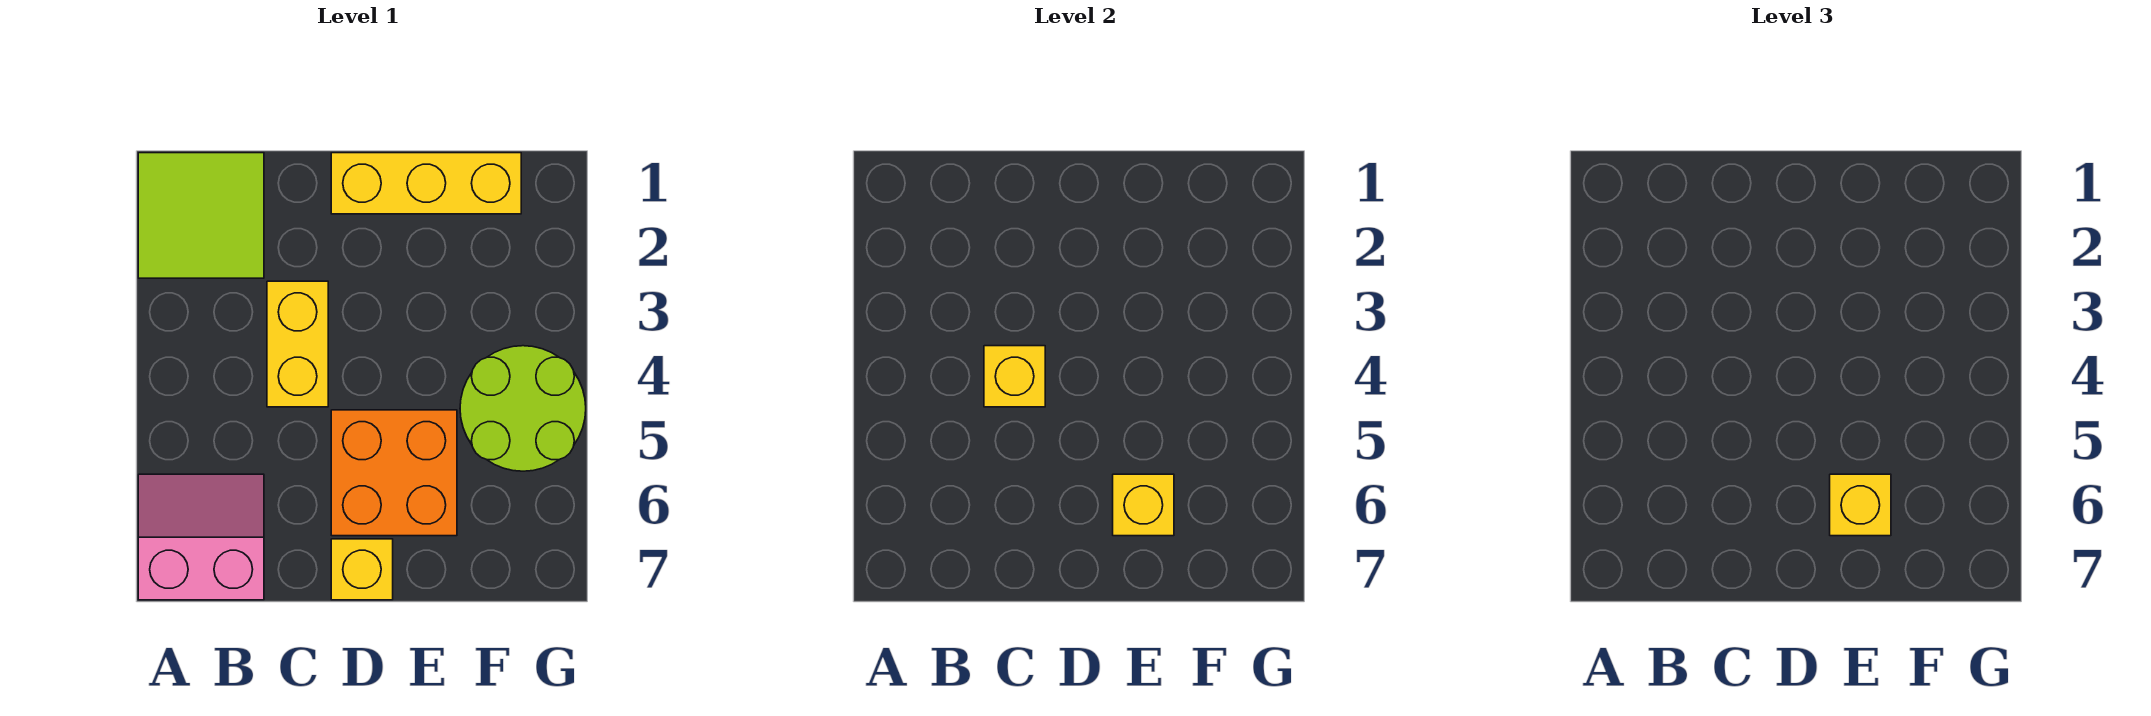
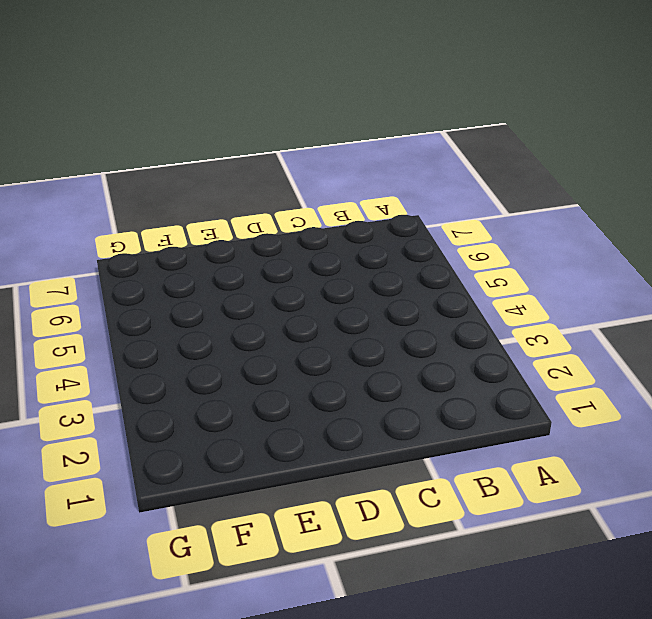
none -> lime 2x2 tile [138,153,264,278]
none -> pink 2x2 slope [138,474,264,600]

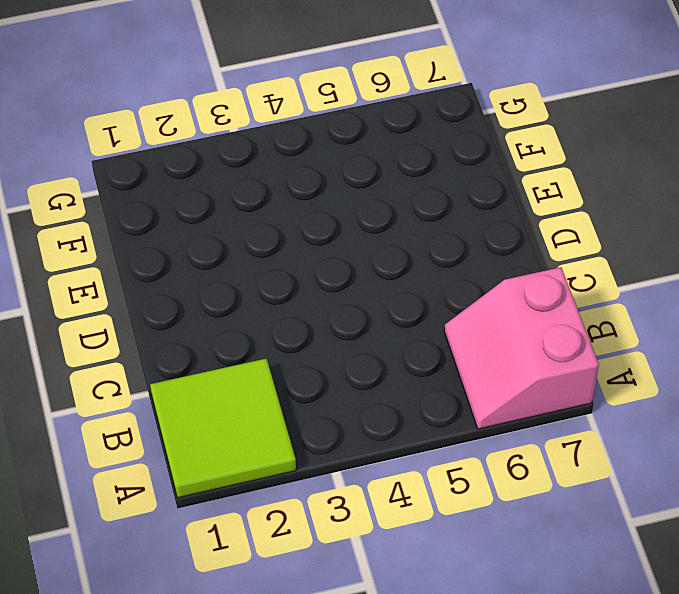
none -> yellow 1x2 brick [267,281,328,407]
none -> yellow 1x3 brick [331,153,521,214]

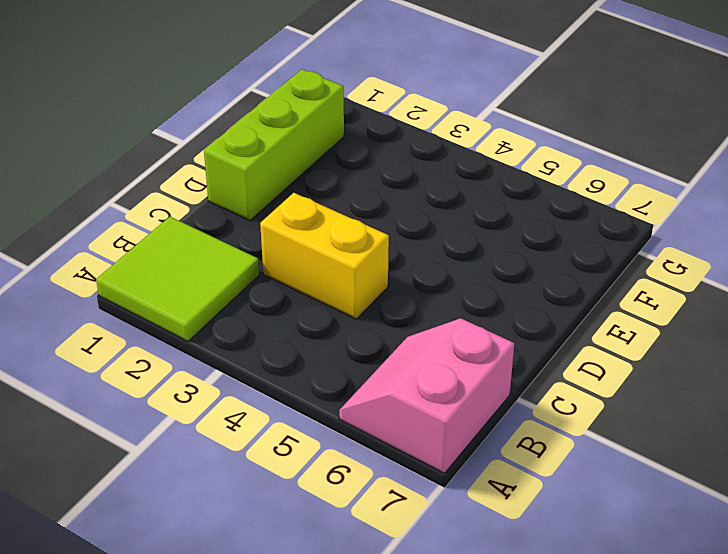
lime 1x3 brick [204,69,344,220] -> yellow 1x3 brick [331,153,521,214]
none -> orange 2x2 brick [331,410,457,536]
none -> yellow 1x1 brick [331,539,393,600]

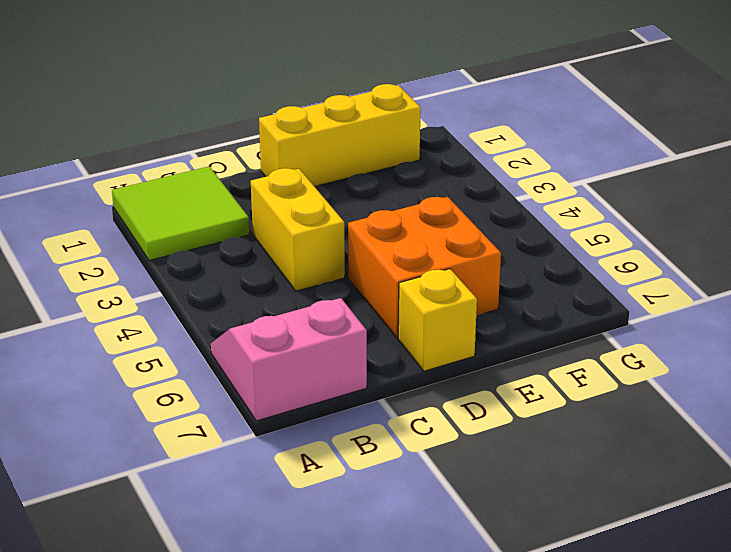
none -> lime 2x2 round brick [460,346,586,471]
none -> yellow 1x1 brick [984,346,1045,407]

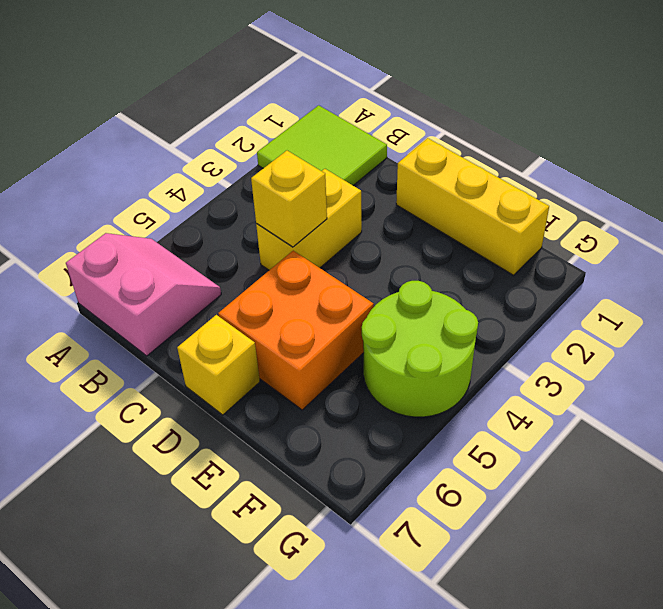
none -> yellow 1x1 brick [1113,474,1174,536]
none -> yellow 1x1 brick [1830,474,1891,536]

